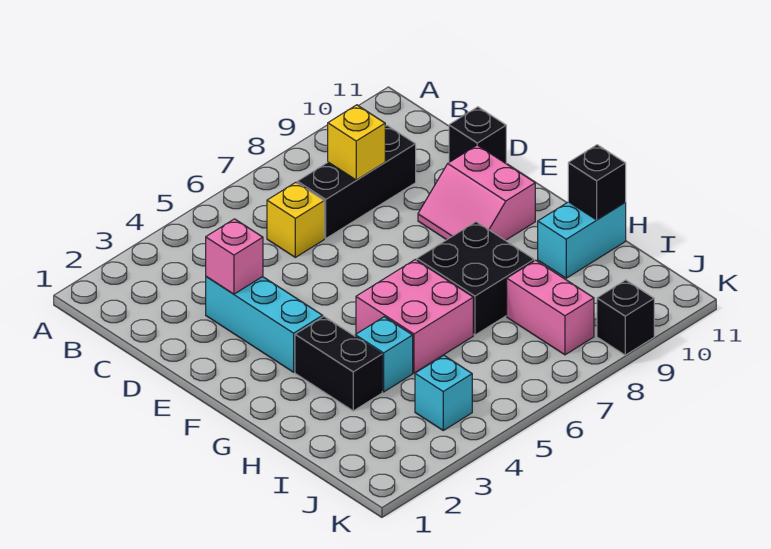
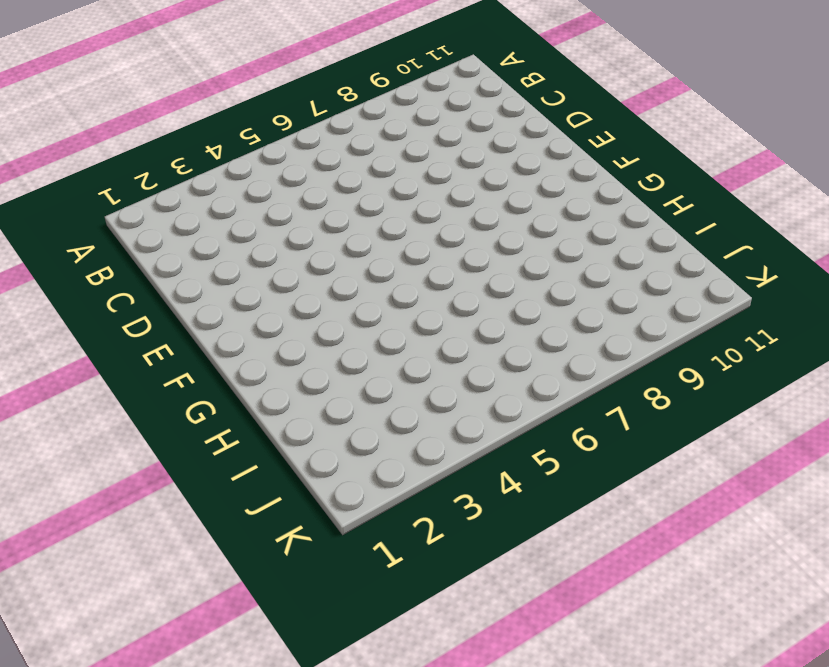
none -> yellow 1x1 brick [267,182,324,257]
none -> black 1x3 brick [297,125,416,238]
none -> cyan 1x3 brick [206,277,323,372]

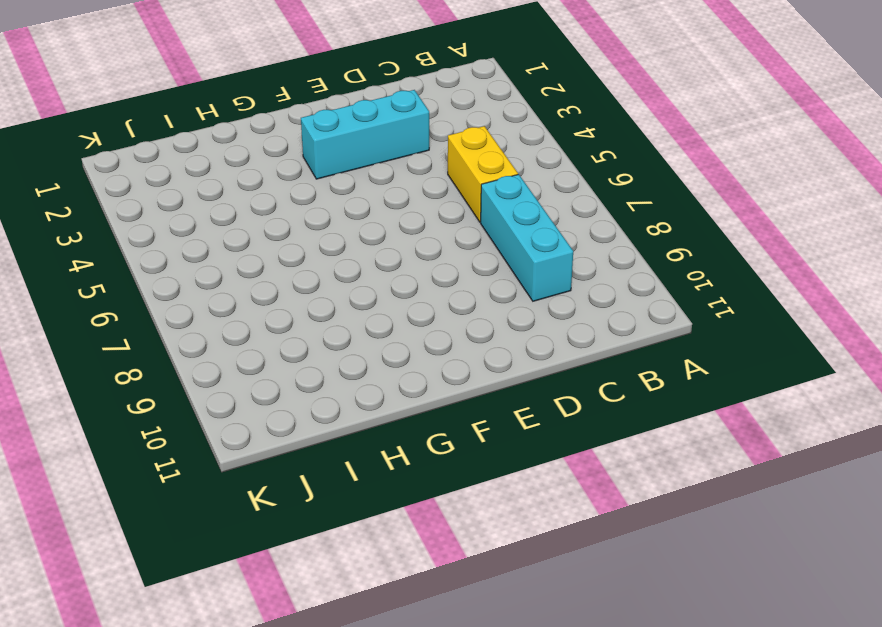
yellow 1x2 brick [448,126,518,222] -> yellow 1x1 brick [267,182,324,257]
cyan 1x3 brick [481,174,573,301] -> black 1x3 brick [297,125,416,238]
none -> black 1x1 brick [449,107,506,163]
none -> pink 2x2 slope [418,145,535,240]
none -> black 1x2 brick [295,317,382,411]

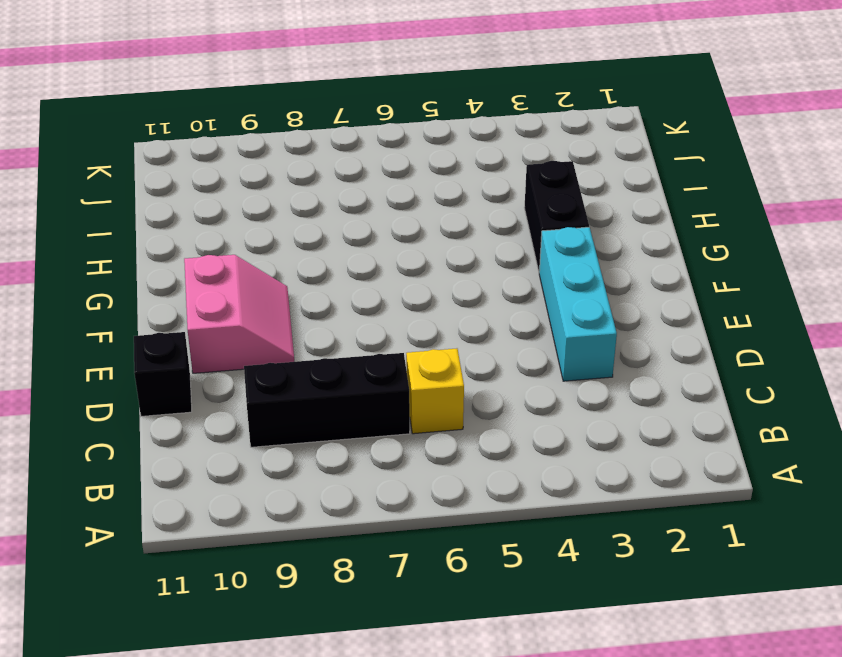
none -> pink 2x2 brick [356,260,473,373]
none -> black 2x2 brick [417,222,534,335]
none -> cyan 1x1 brick [355,317,413,392]

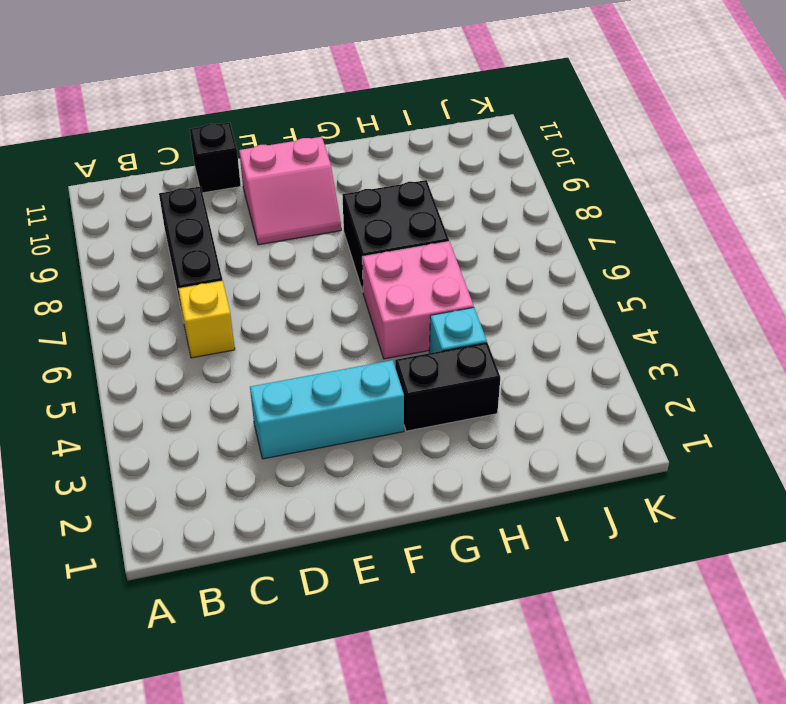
none -> cyan 1x2 brick [538,202,626,278]
none -> pink 1x2 brick [507,260,594,355]
none -> cyan 1x1 brick [415,356,472,430]

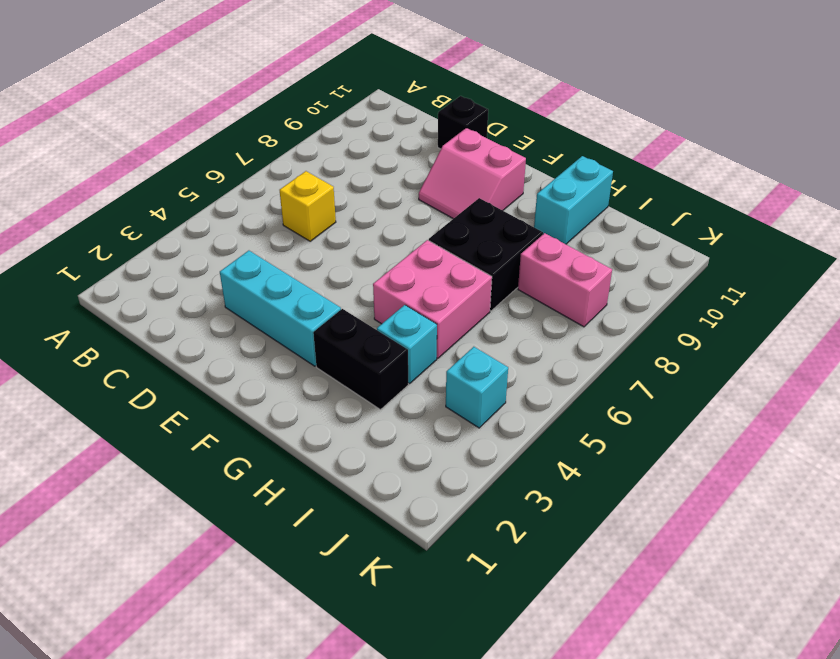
none -> black 1x3 brick [297,125,416,238]
none -> black 1x1 brick [597,280,654,355]
none -> yellow 1x1 brick [328,105,385,180]

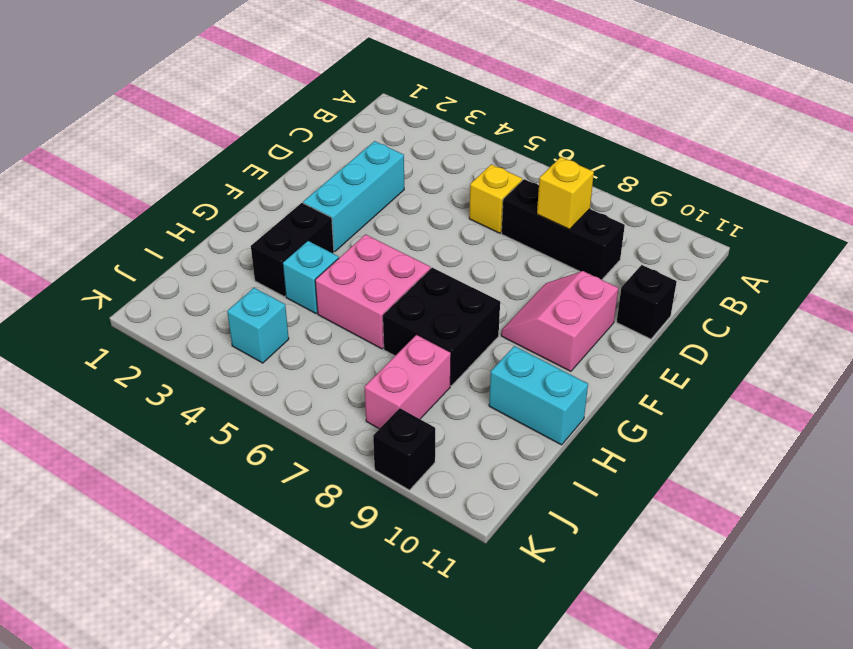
none -> pink 1x1 brick [206,219,263,294]
none -> black 1x1 brick [568,145,626,220]

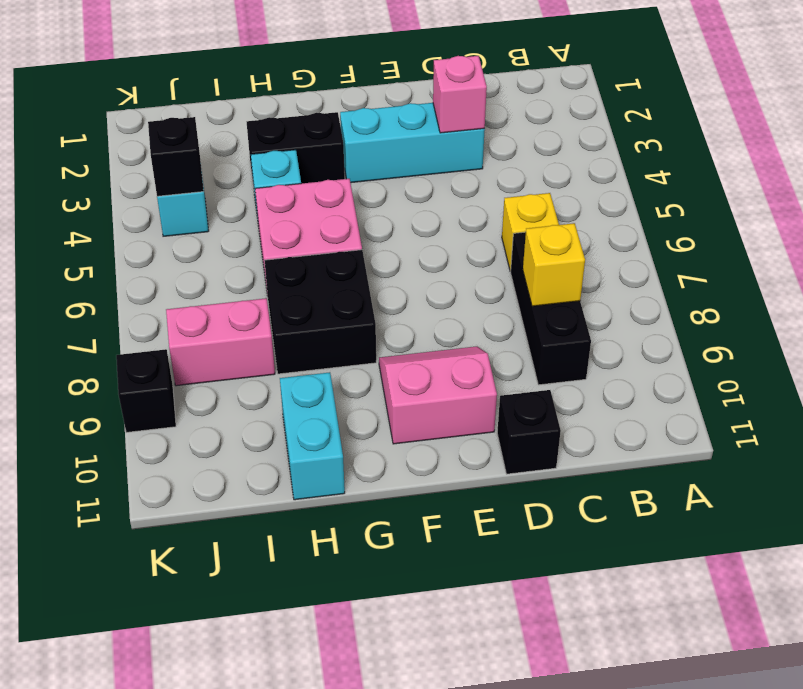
black 1x1 brick [148,117,204,196] -> black 1x1 brick moved to [568,145,626,220]

